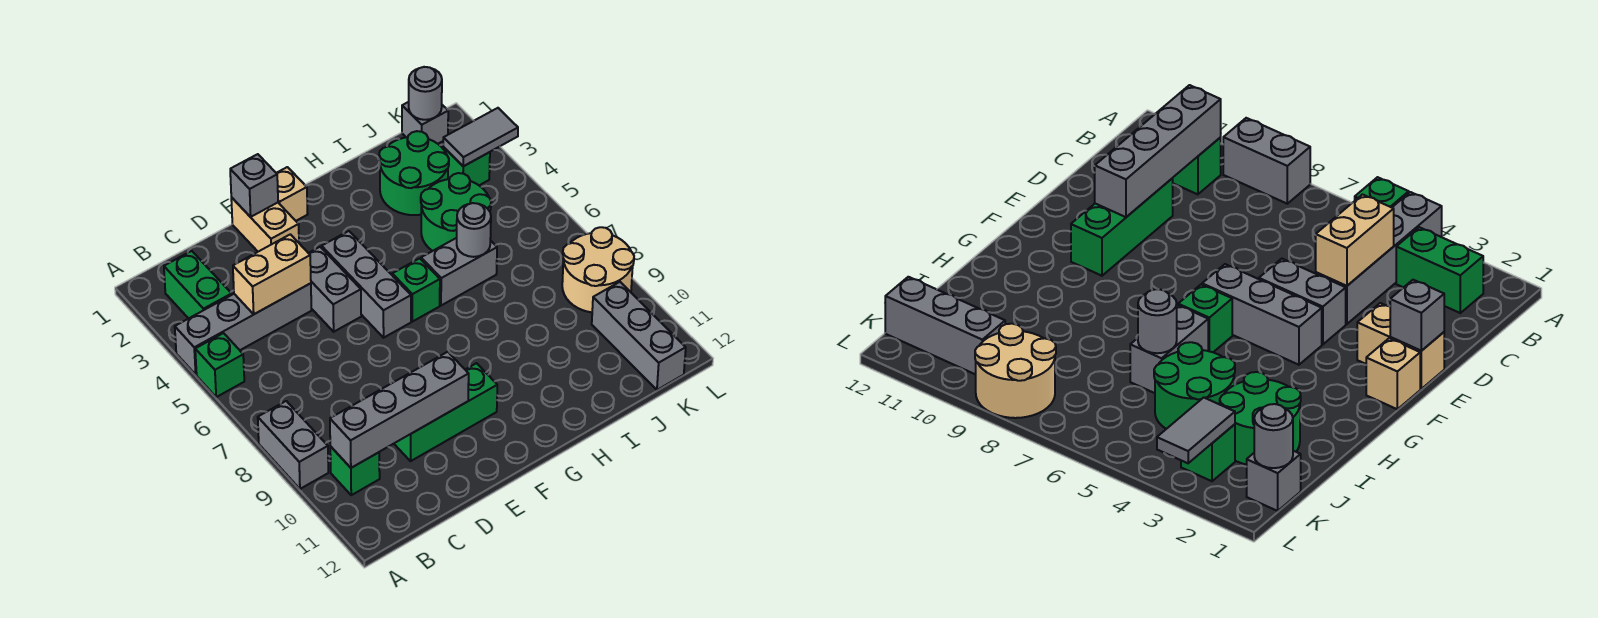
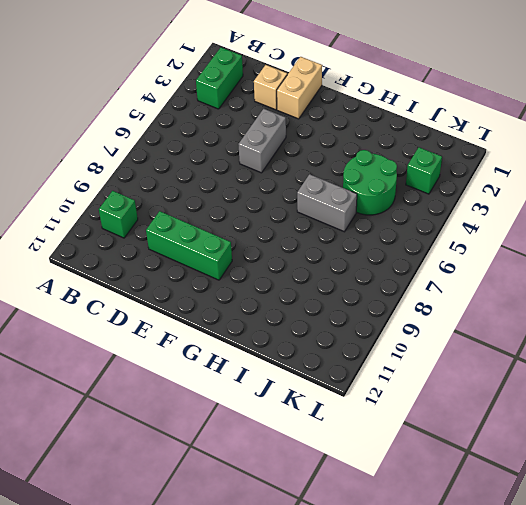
tan 1x1 brick [254,65,287,110] -> tan 1x1 brick moved to [277,167,308,221]
none -> grey 1x4 brick [175,283,311,374]
none -> green 1x1 brick [195,333,244,397]
none -> grey 1x2 brick [258,401,328,489]

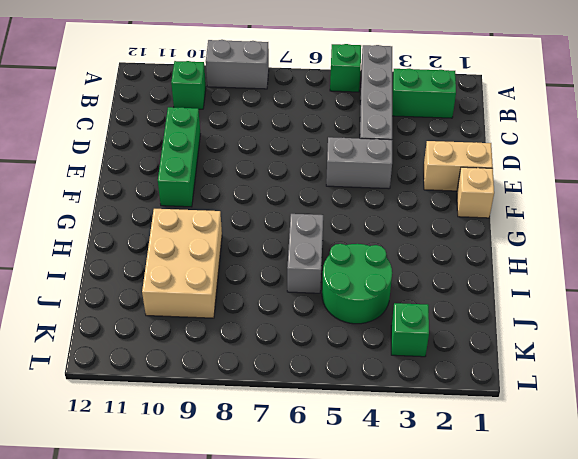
tan 2x3 brick [142,209,222,318] -> none
none -> grey 1x3 brick [322,231,411,338]
none -> green 1x1 brick [392,258,440,322]
none -> green 2x2 round brick [379,131,449,215]

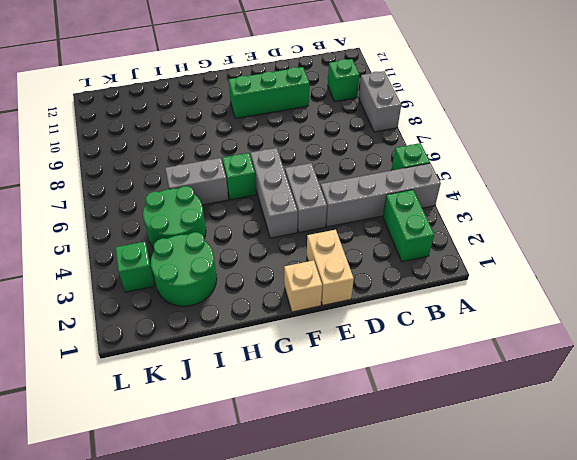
none -> grey 1x1 brick [402,102,448,144]
none -> tan 2x2 round brick [562,227,634,312]
none -> grey 1x3 brick [592,282,686,390]

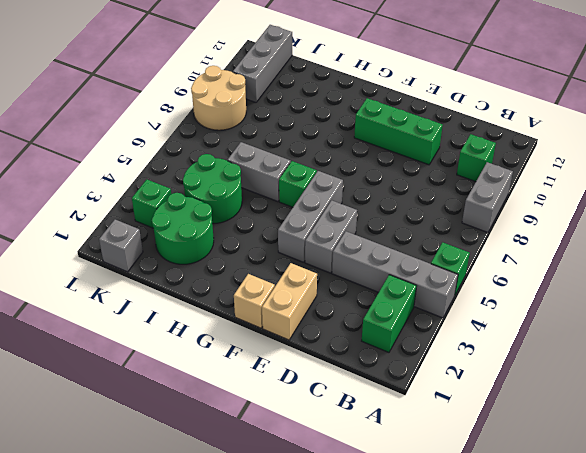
none -> grey 1x4 brick [330,352,469,468]
none -> tan 1x2 brick [233,234,311,314]
none -> grey 1x1 brick [230,154,278,217]

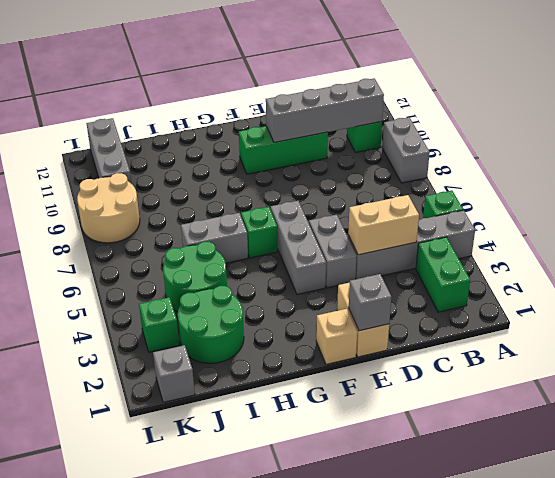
none -> grey 1x1 round brick [457,203,491,257]
none -> grey 1x1 round brick [409,67,442,120]
none -> grey 1x2 tile [443,108,518,166]

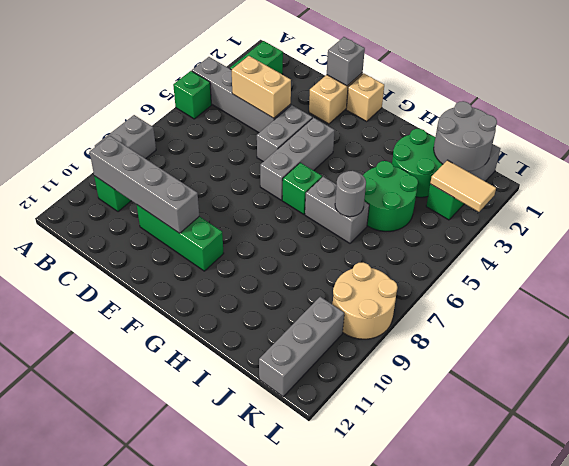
grey 2x2 round brick [434,101,497,171] -> grey 1x1 round brick [409,67,442,120]
tan 1x2 tile [430,160,496,212] -> grey 1x2 tile [443,108,518,166]

